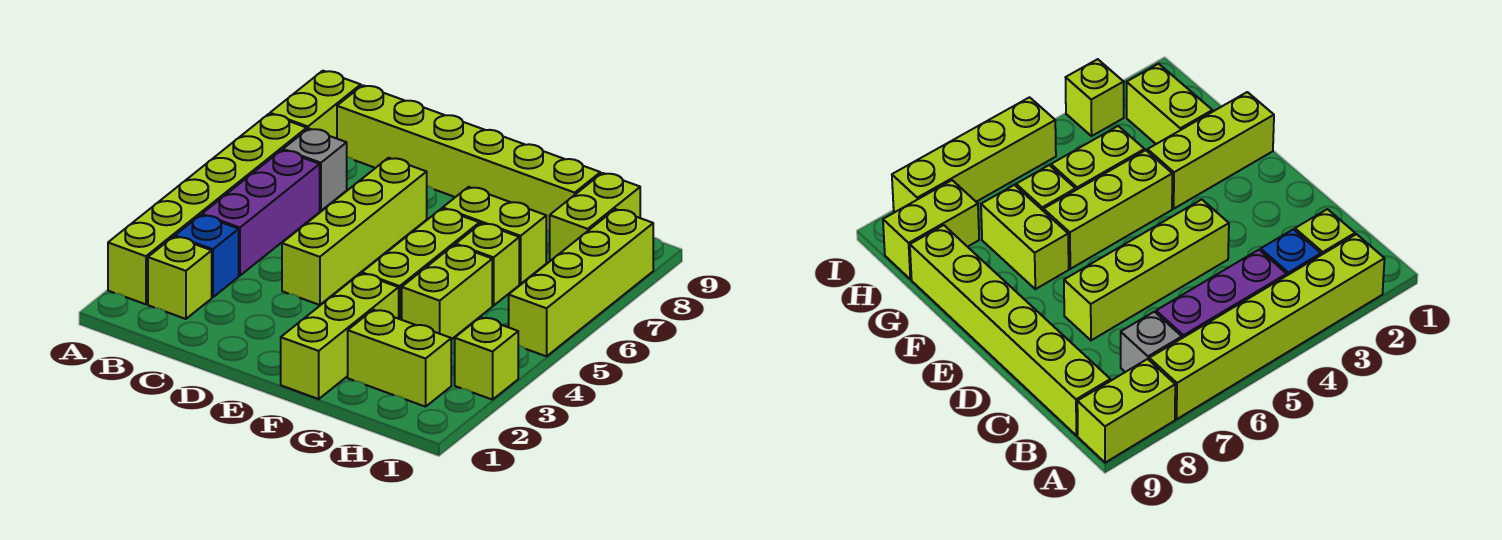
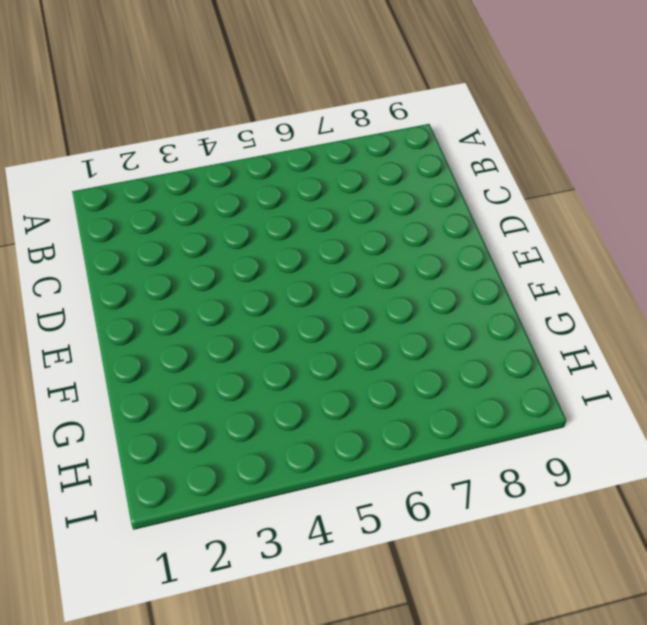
none -> lime 1x6 brick [108,114,307,304]
none -> lime 1x2 brick [270,71,361,139]
none -> lime 1x1 brick [148,237,212,319]

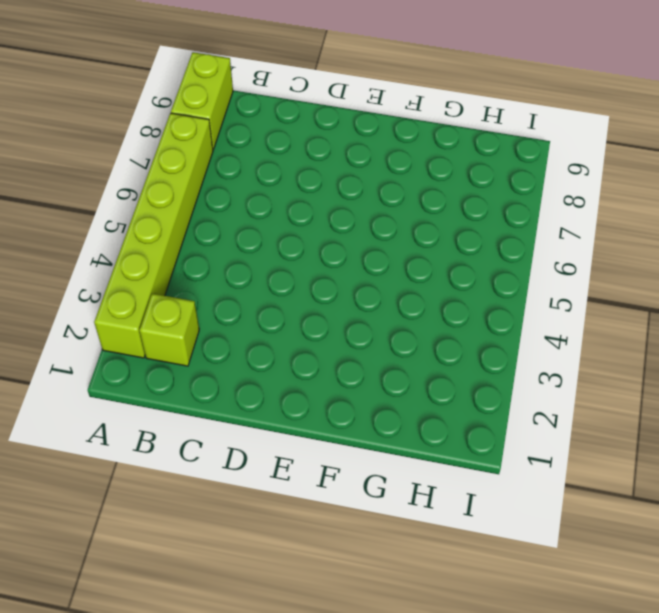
none -> blue 1x1 brick [175,215,239,297]
none -> purple 1x3 brick [202,150,320,276]
none -> grey 1x1 brick [283,129,347,211]

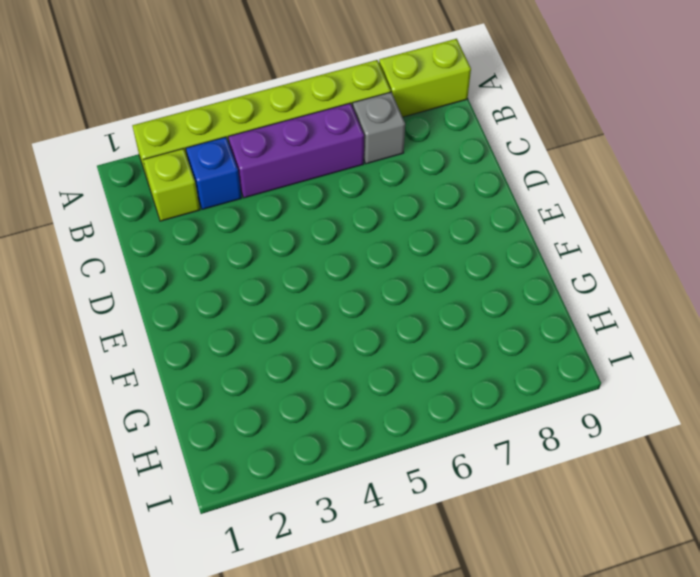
none -> lime 1x6 brick [337,85,600,231]
none -> lime 1x4 brick [282,158,427,305]
none -> lime 1x3 brick [281,273,399,399]

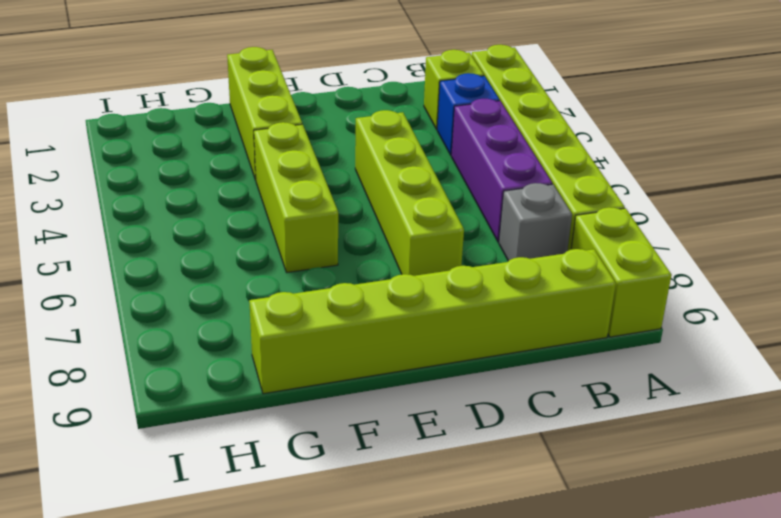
none -> lime 1x2 brick [443,187,546,284]
none -> lime 1x2 brick [348,310,451,407]
none -> lime 1x2 brick [402,245,492,340]

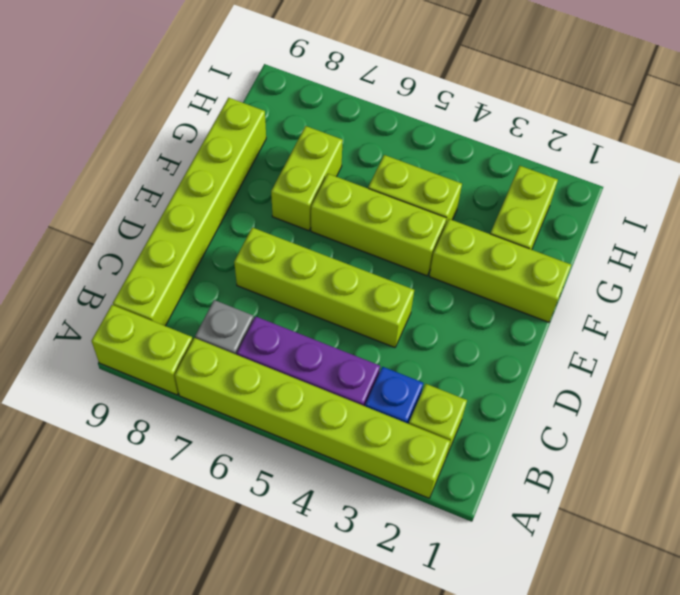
none -> lime 1x1 brick [456,223,519,306]
none -> lime 1x2 brick [550,173,640,261]
none -> lime 1x1 brick [455,317,518,400]

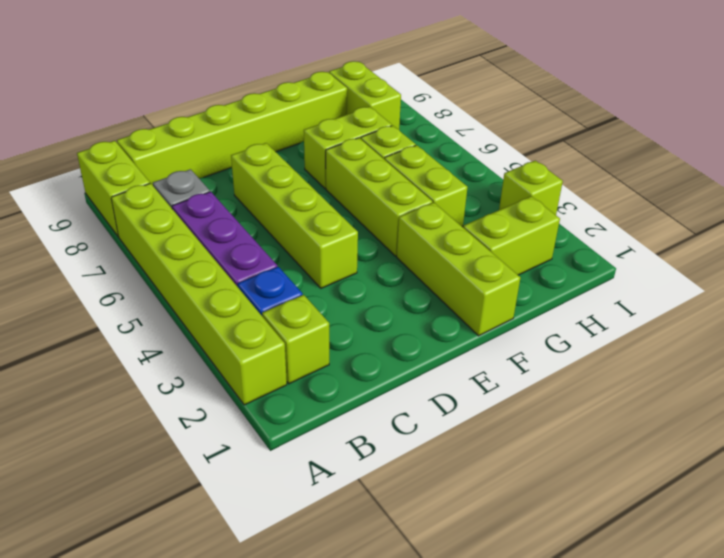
none -> lime 1x4 brick [509,209,653,356]

